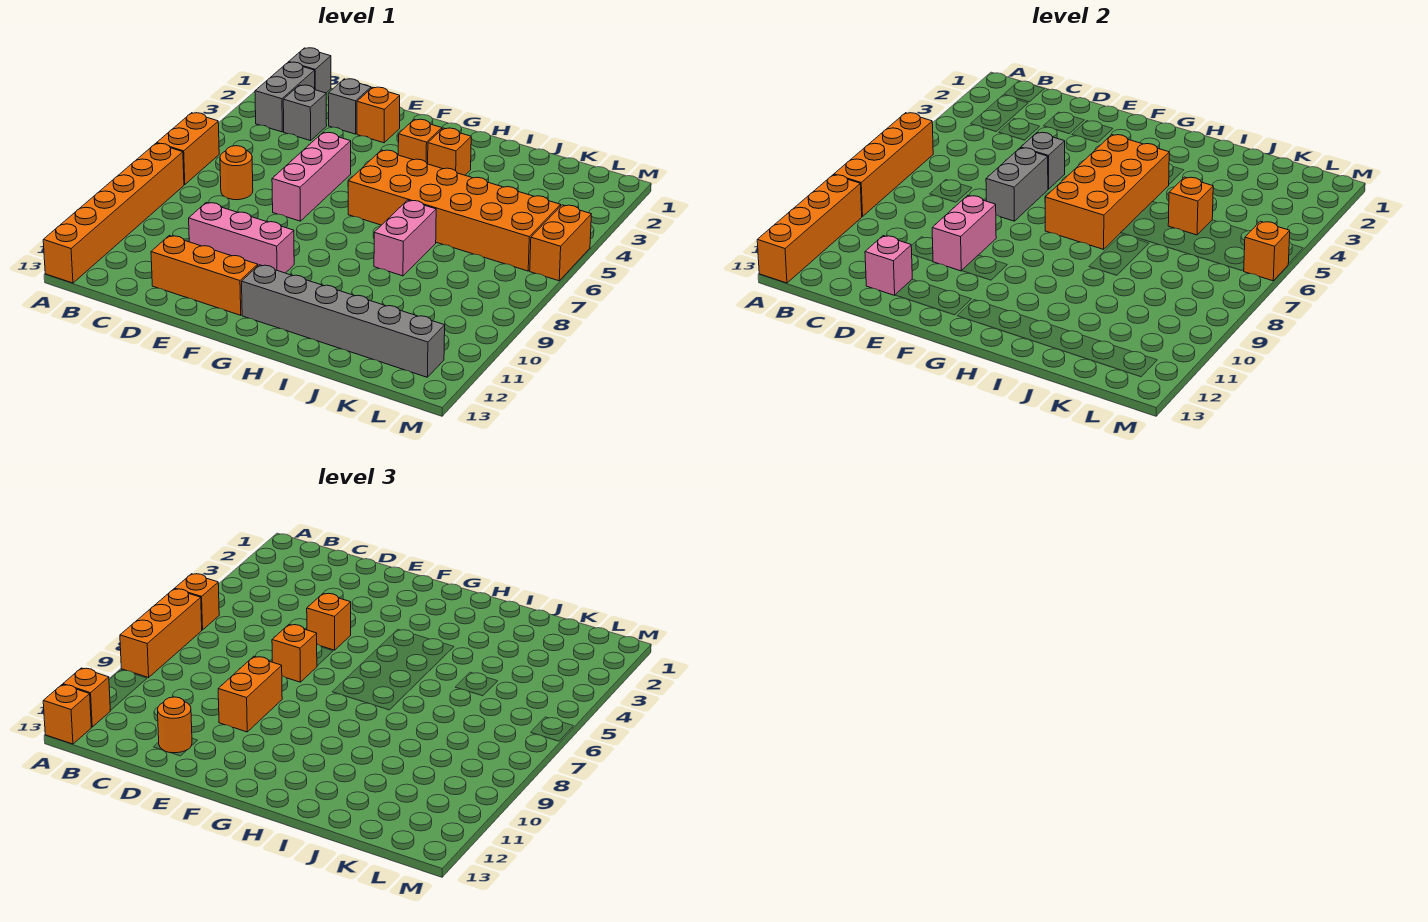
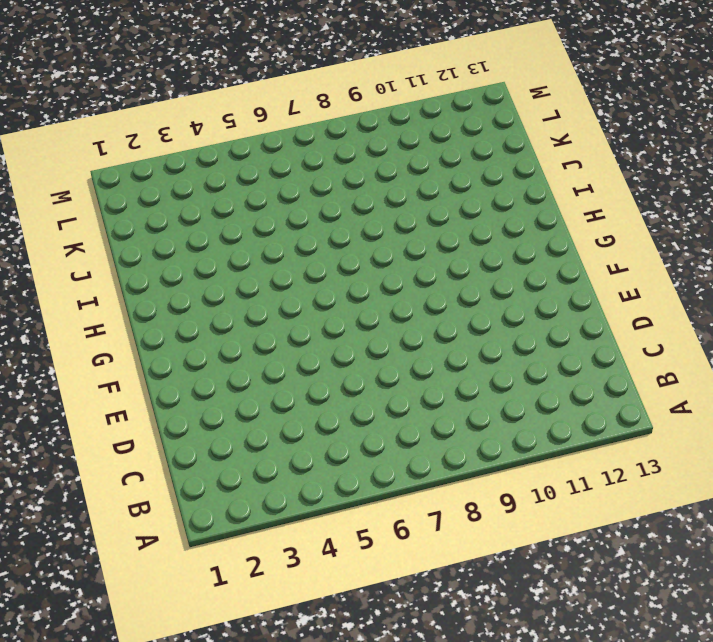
none -> orange 1x2 brick [157,113,219,185]
none -> orange 1x6 brick [43,143,184,283]
none -> grey 1x1 brick [289,48,331,93]
none -> grey 1x2 brick [255,62,315,132]

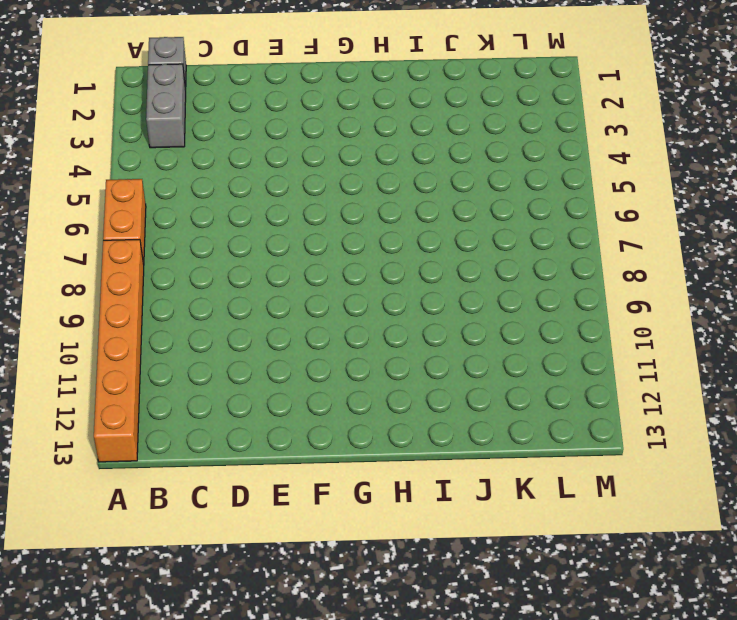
none -> grey 1x1 brick [283,85,327,141]
none -> orange 1x1 round brick [220,146,253,200]
none -> grey 1x1 brick [328,79,371,134]
none -> pink 1x3 brick [189,202,294,273]

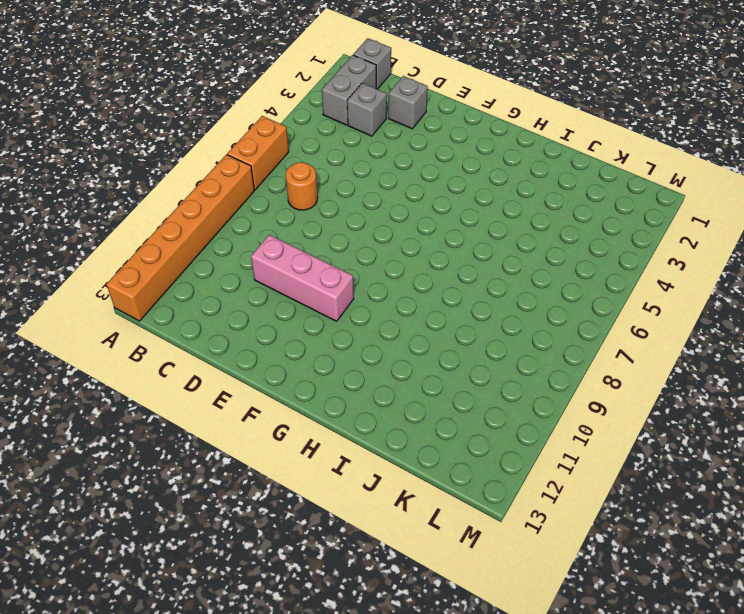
none -> orange 1x3 brick [151,236,258,315]
none -> orange 1x1 brick [357,87,400,143]
none -> pink 1x3 brick [272,132,351,221]
none -> orange 1x1 brick [398,119,442,164]

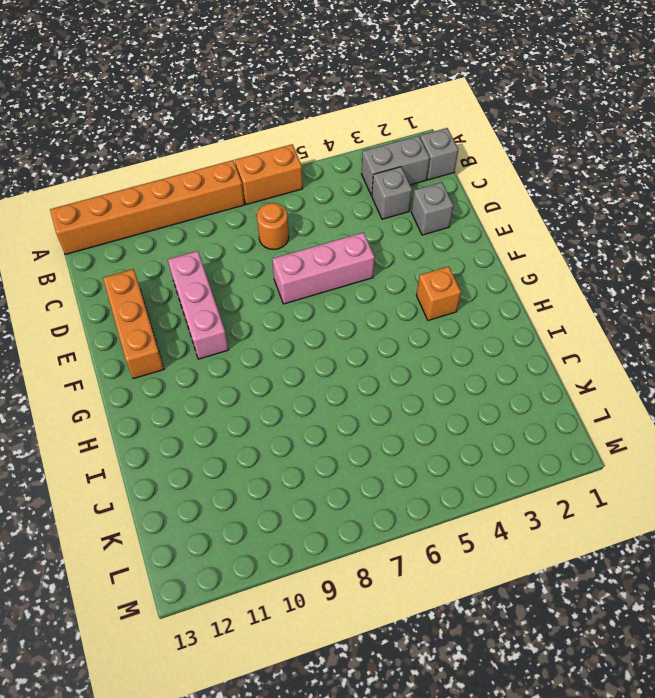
none -> orange 1x1 brick [357,87,400,143]
none -> orange 2x6 brick [348,150,561,271]
none -> grey 1x6 brick [242,265,445,377]
none -> orange 1x1 brick [428,128,471,175]

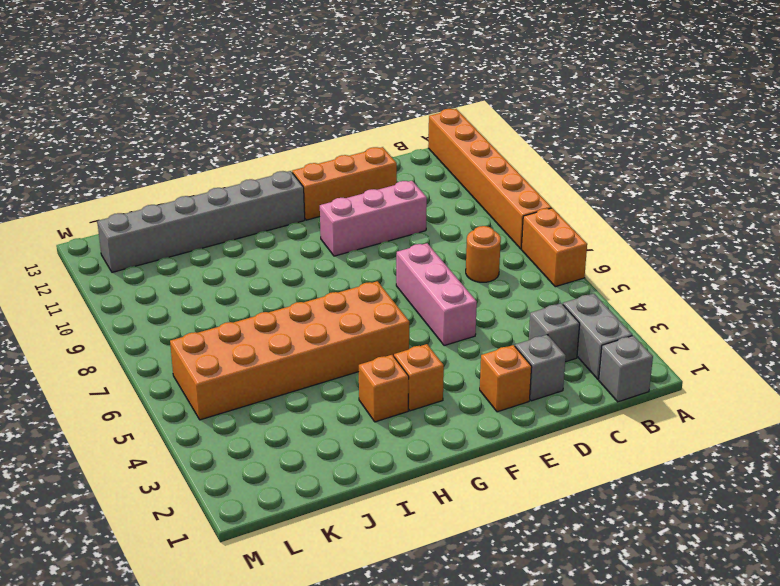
none -> pink 1x2 brick [374,200,436,276]
none -> orange 1x2 brick [530,205,591,281]
none -> orange 1x4 brick [834,113,933,217]
none -> orange 1x4 brick [757,175,862,283]

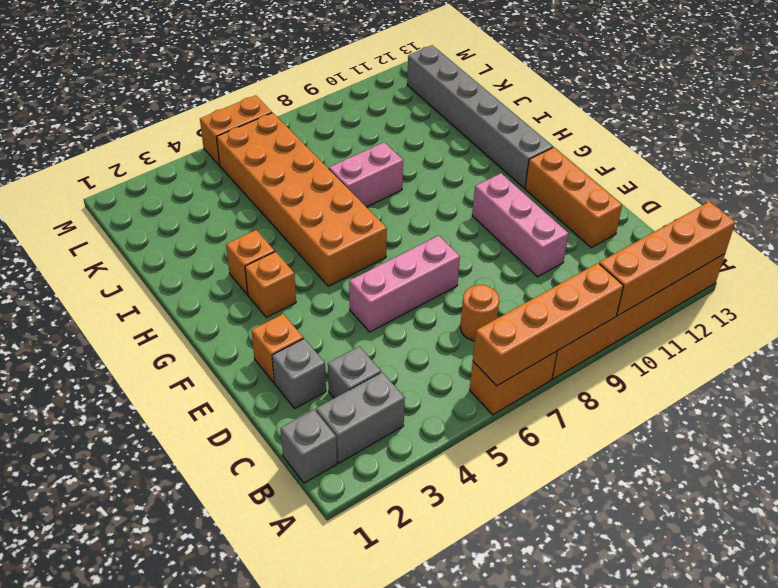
none -> pink 1x1 brick [865,236,912,295]
none -> grey 1x1 brick [1021,132,1065,189]
none -> grey 1x2 brick [986,148,1048,221]
none -> pink 1x2 brick [932,195,996,271]

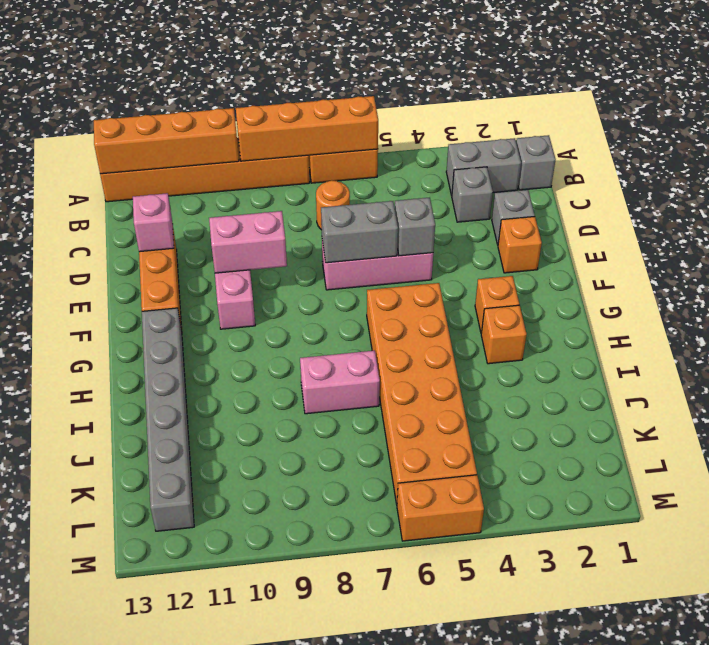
none -> orange 2x4 brick [1045,135,1169,249]
none -> orange 1x1 brick [1168,177,1213,235]
none -> orange 1x1 brick [1244,221,1290,281]
none -> orange 1x1 brick [175,574,219,630]

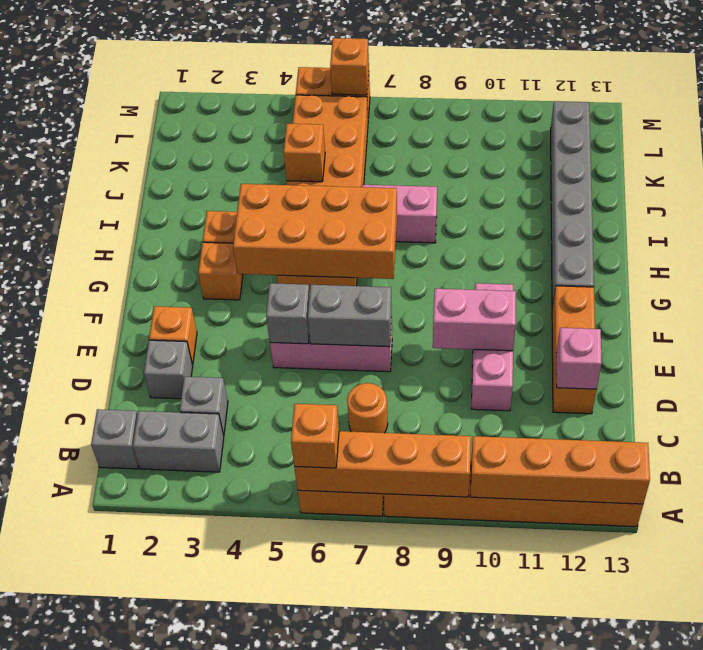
none -> orange 1x3 brick [120,589,202,678]
none -> orange 1x1 brick [63,668,110,727]
none -> orange 1x1 brick [43,685,91,744]
none -> orange 1x1 round brick [158,697,192,753]

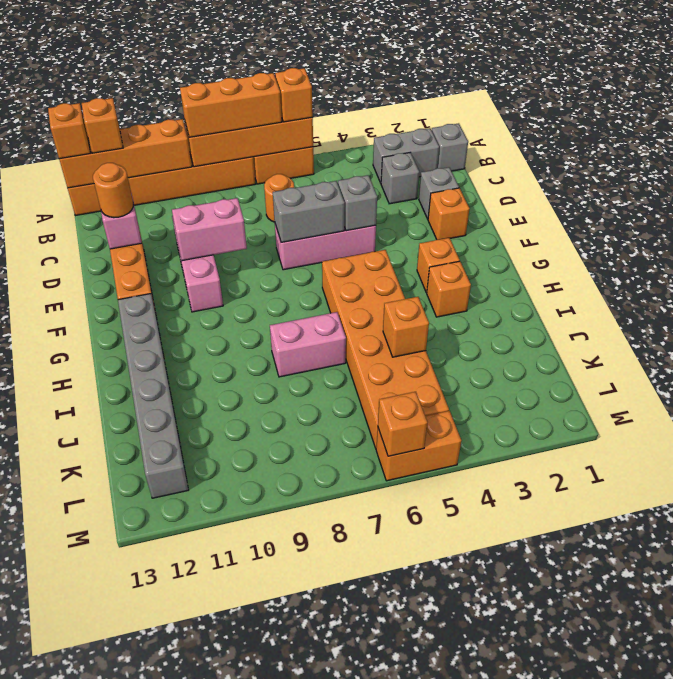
none -> orange 2x4 brick [1045,135,1169,249]
none -> orange 1x1 brick [307,593,351,650]
none -> orange 1x1 brick [272,625,317,682]
none -> orange 1x2 brick [218,656,282,732]

